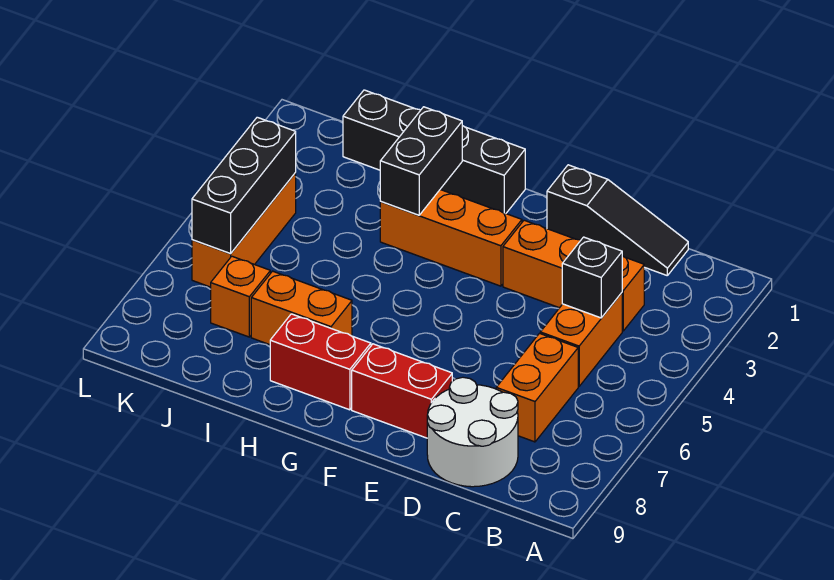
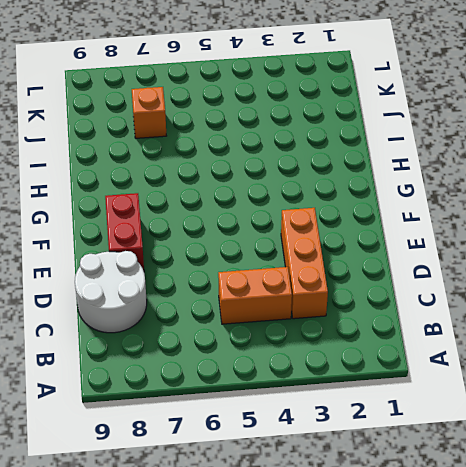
none -> black 1x3 slope [547,165,688,275]
none -> orange 1x2 brick [496,333,578,442]
none -> orange 1x3 brick [380,190,522,286]

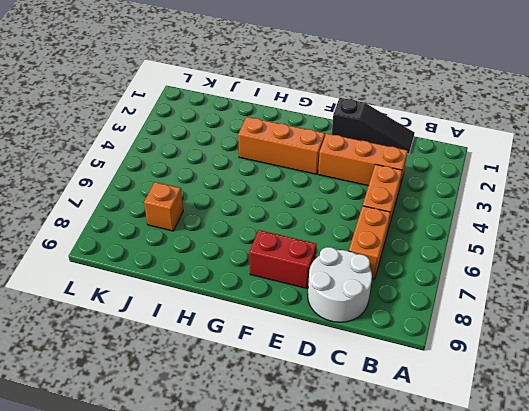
none -> black 1x4 brick [343,90,525,213]
none -> red 1x2 brick [270,314,371,410]
none -> orange 1x2 brick [251,271,352,345]

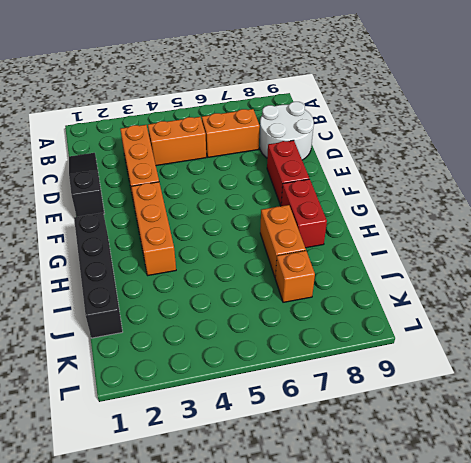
none -> orange 1x3 brick [192,173,296,287]
none -> black 1x1 brick [562,237,622,318]
none -> black 1x2 brick [380,107,462,215]

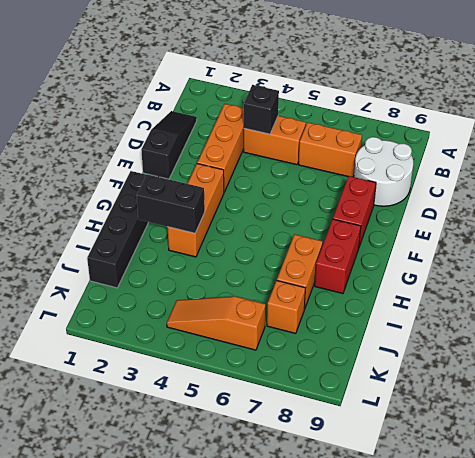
orange 1x3 slope [167,296,266,350] -> orange 1x3 brick [192,173,296,287]
none -> black 1x3 brick [192,117,296,254]

